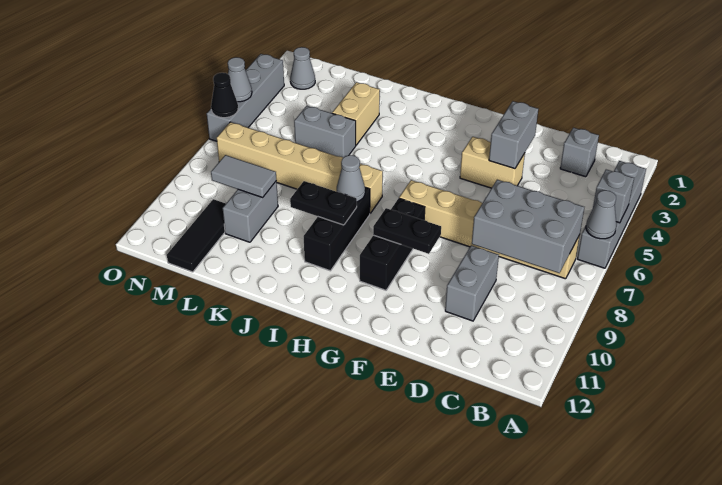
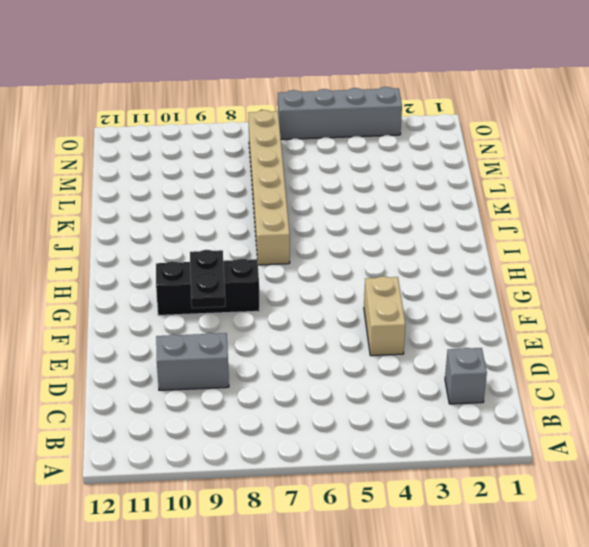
none -> grey 1x4 brick [577,161,646,268]
none -> tan 1x6 brick [399,180,580,279]
none -> black 1x3 brick [304,187,370,271]

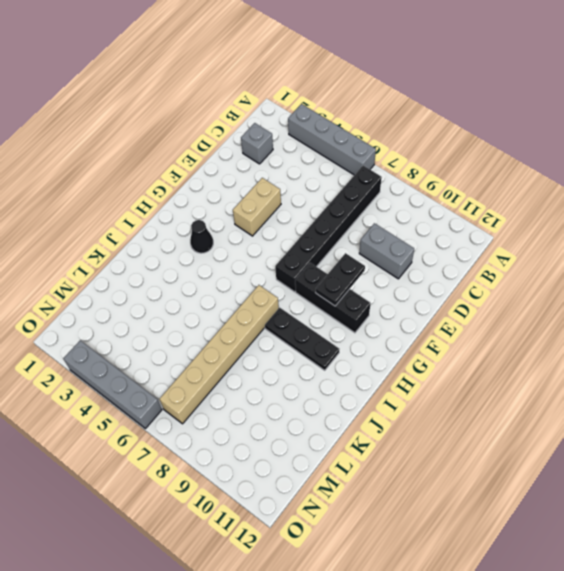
black 1x6 brick [275,166,382,292] -> tan 1x6 brick [399,180,580,279]
black 1x1 cone [190,220,213,253] -> black 1x1 cone moved to [211,73,238,118]
black 1x3 plate [265,308,339,370] -> black 1x3 brick [304,187,370,271]
none -> tan 1x2 brick [332,82,380,145]
none -> grey 1x2 brick [294,106,356,158]
none -> grey 1x2 brick [223,181,278,242]

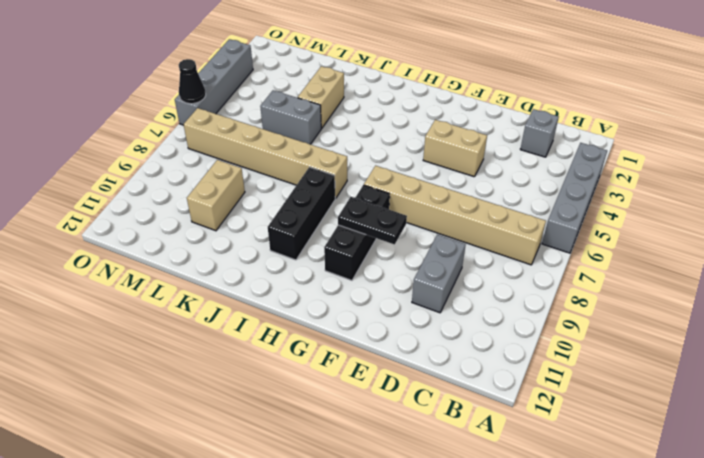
tan 1x2 brick [187,160,245,231] -> grey 1x2 brick [223,181,278,242]
none -> black 1x3 tile [167,199,226,272]
none -> grey 1x1 cone [290,47,315,89]
none -> grey 1x1 brick [593,170,634,223]

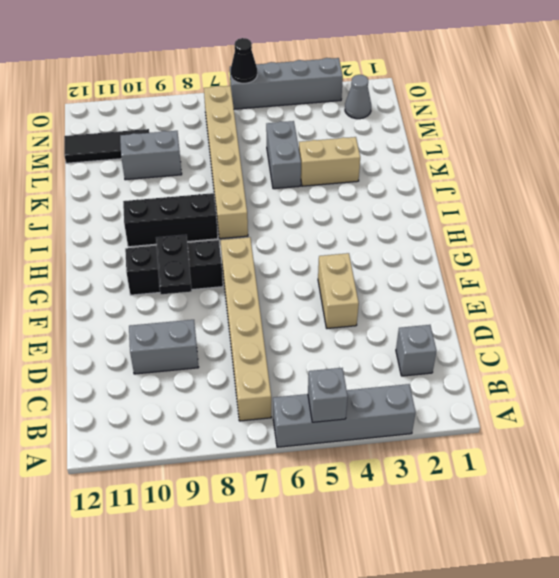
none -> grey 1x1 cone [586,190,616,239]
none -> grey 2x3 brick [472,180,584,273]
none -> grey 1x2 brick [489,101,538,169]

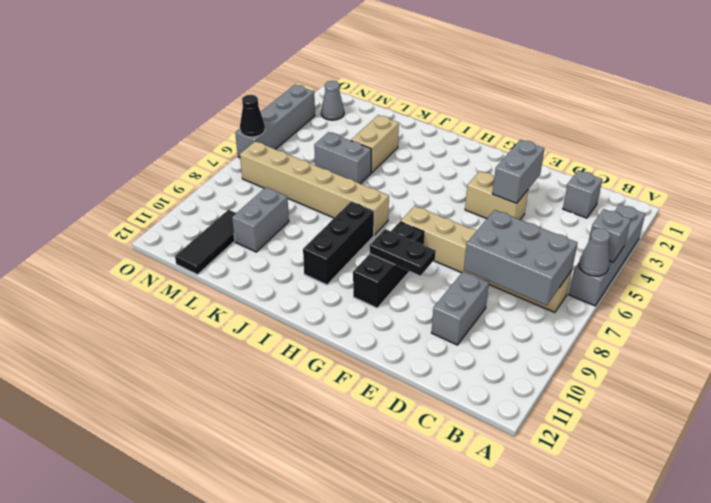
none -> grey 1x1 cone [337,155,365,202]
none -> black 1x2 plate [290,181,357,225]
none -> grey 1x2 tile [211,155,276,197]

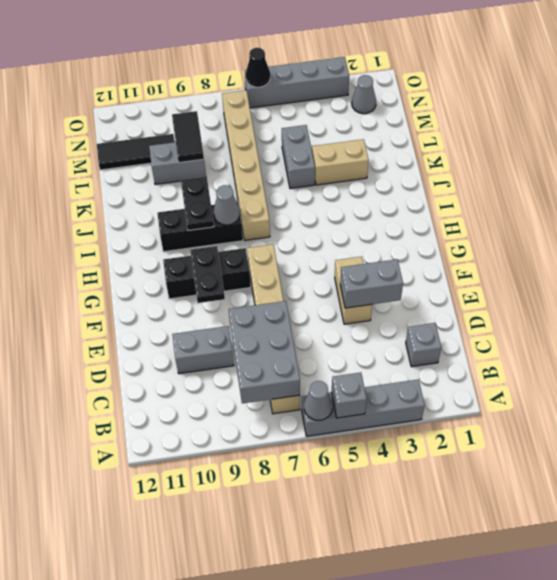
black 1x2 tile [172,111,204,163] -> grey 1x2 tile [211,155,276,197]
none -> grey 1x1 cone [228,57,252,102]

